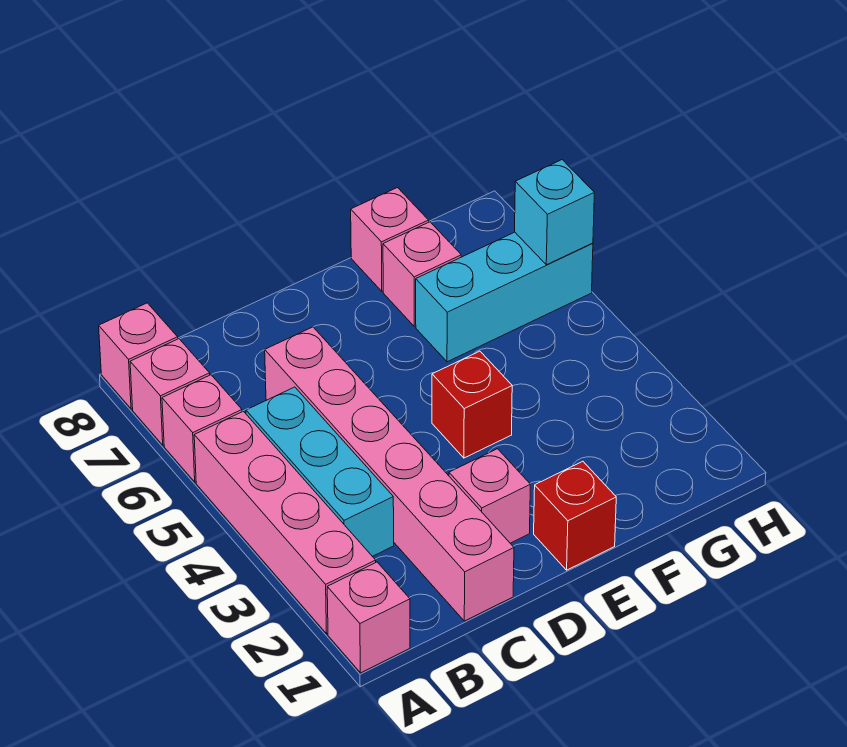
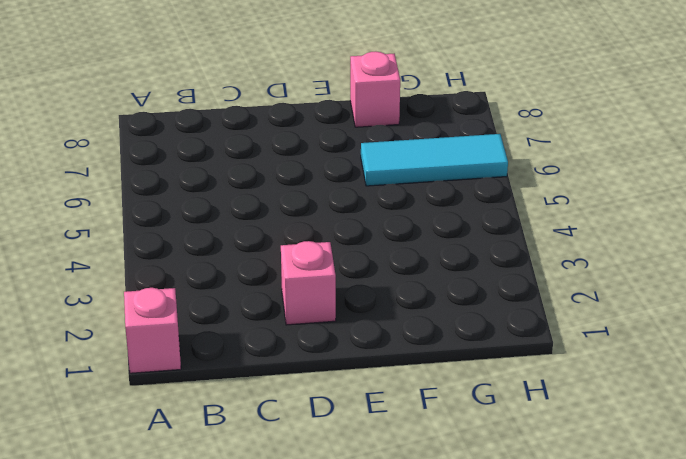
cyan 1x3 tile [361,134,508,186] -> cyan 1x3 brick [416,232,593,362]
none -> pink 1x4 brick [194,411,376,634]
none -> pink 1x1 brick [162,375,242,482]
none -> pink 1x1 brick [130,339,210,445]

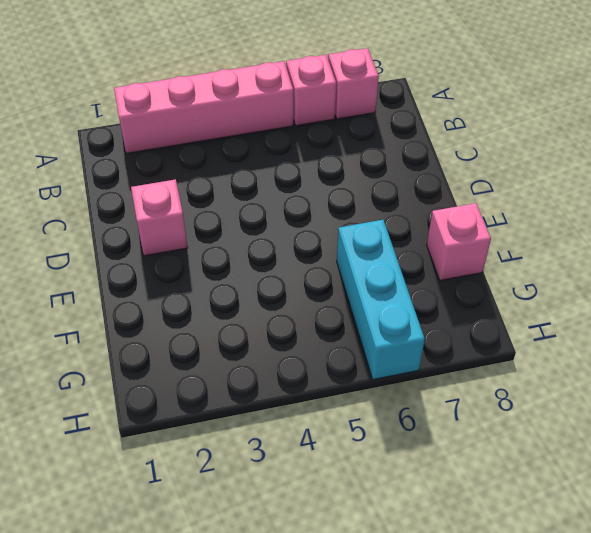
none -> pink 1x1 brick [327,562,410,673]
none -> pink 1x1 brick [99,303,178,409]
none -> cyan 1x3 brick [246,387,394,556]

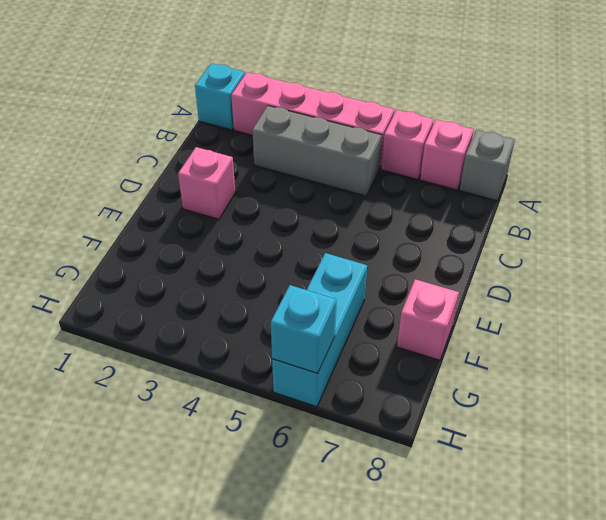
cyan 1x1 brick [195,63,245,130] -> pink 1x1 brick [327,562,410,673]
grey 1x1 brick [459,130,515,201] -> pink 1x1 brick [99,303,178,409]
grey 1x3 brick [252,106,382,196] -> cyan 1x3 brick [246,387,394,556]
none -> pink 1x6 brick [265,327,514,621]
none -> red 1x1 brick [534,461,616,570]
none -> red 1x1 brick [432,351,512,458]

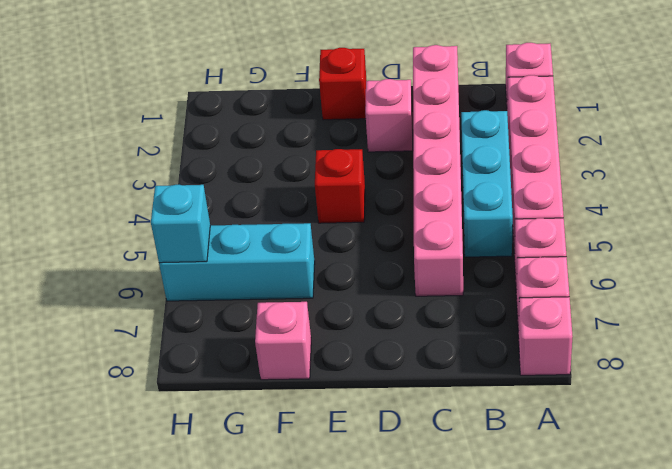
none -> pink 1x1 brick [383,222,461,326]

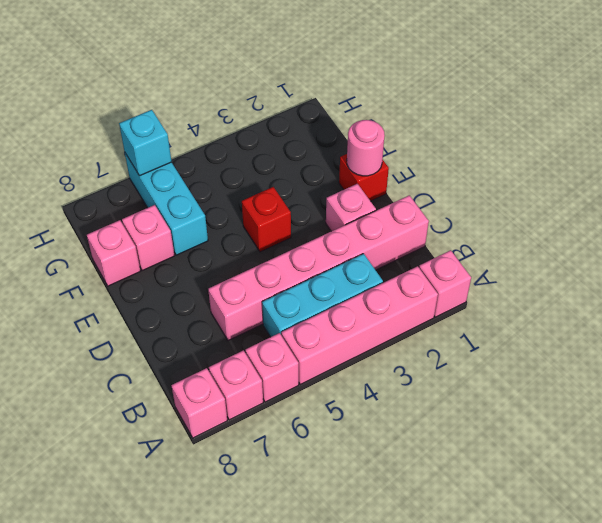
pink 1x1 round brick [347,120,385,176] -> none

